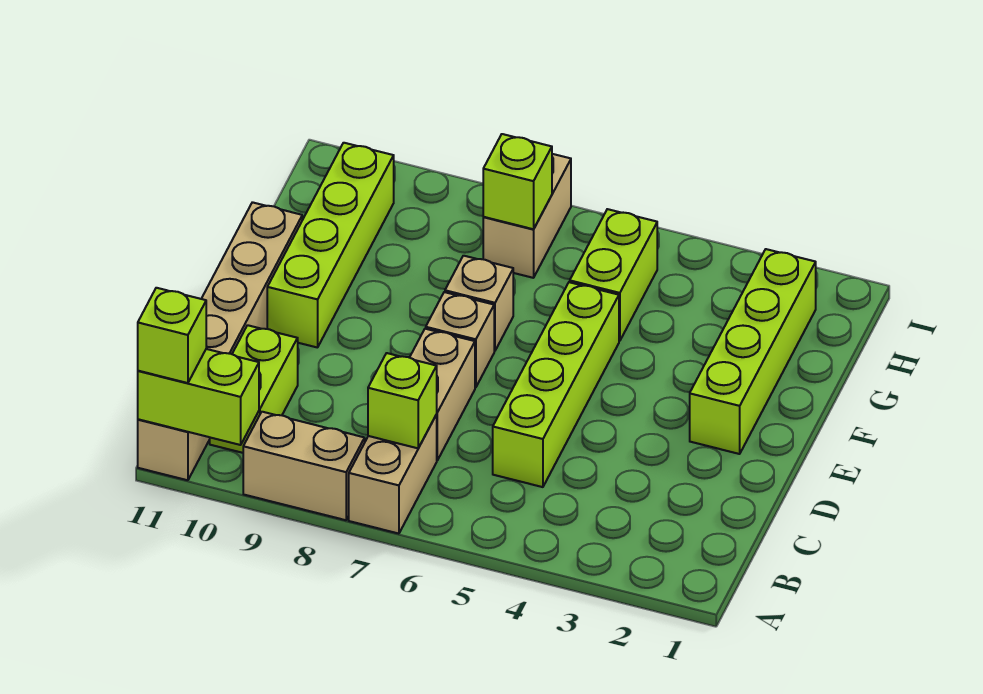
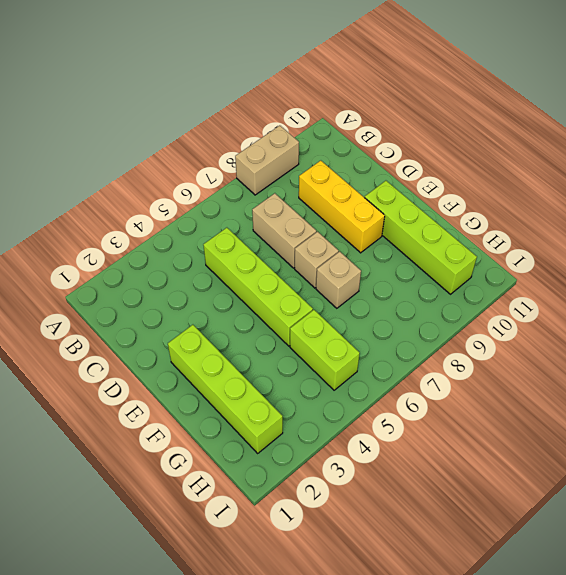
yellow 1x3 brick [299,161,385,253] -> none
none -> tan 1x2 brick [349,415,437,534]
none -> tan 1x6 brick [138,202,302,480]
none -> lime 1x2 brick [210,325,298,453]

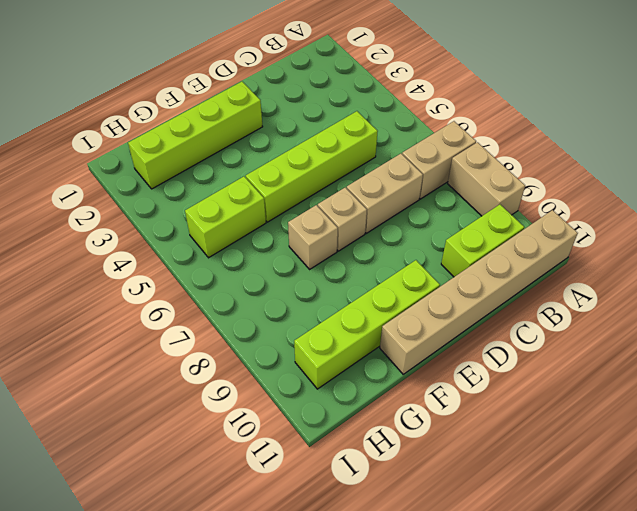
none -> tan 1x2 brick [483,154,571,278]
none -> lime 1x2 brick [138,349,259,445]
none -> lime 1x1 brick [368,353,437,448]

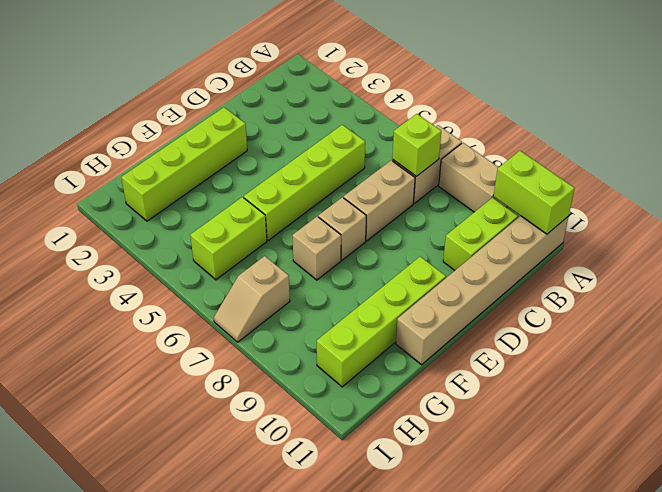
tan 1x2 slope [214,256,290,342] -> tan 1x2 brick [483,154,571,278]
none -> lime 1x1 brick [483,134,552,229]
none -> lime 1x1 brick [138,288,206,383]

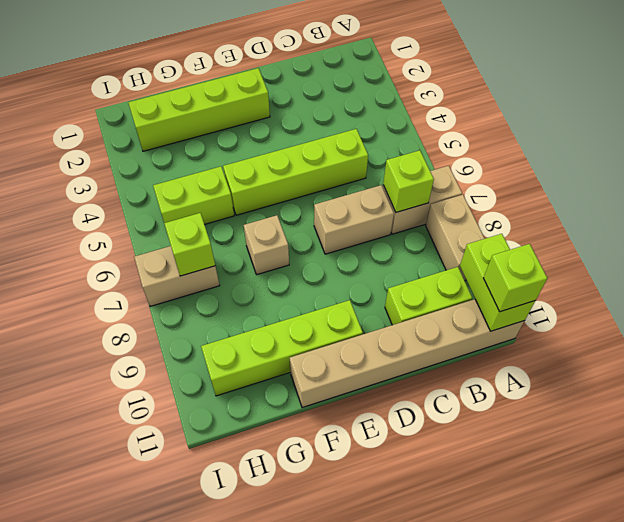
none -> tan 1x1 brick [426,292,494,387]

